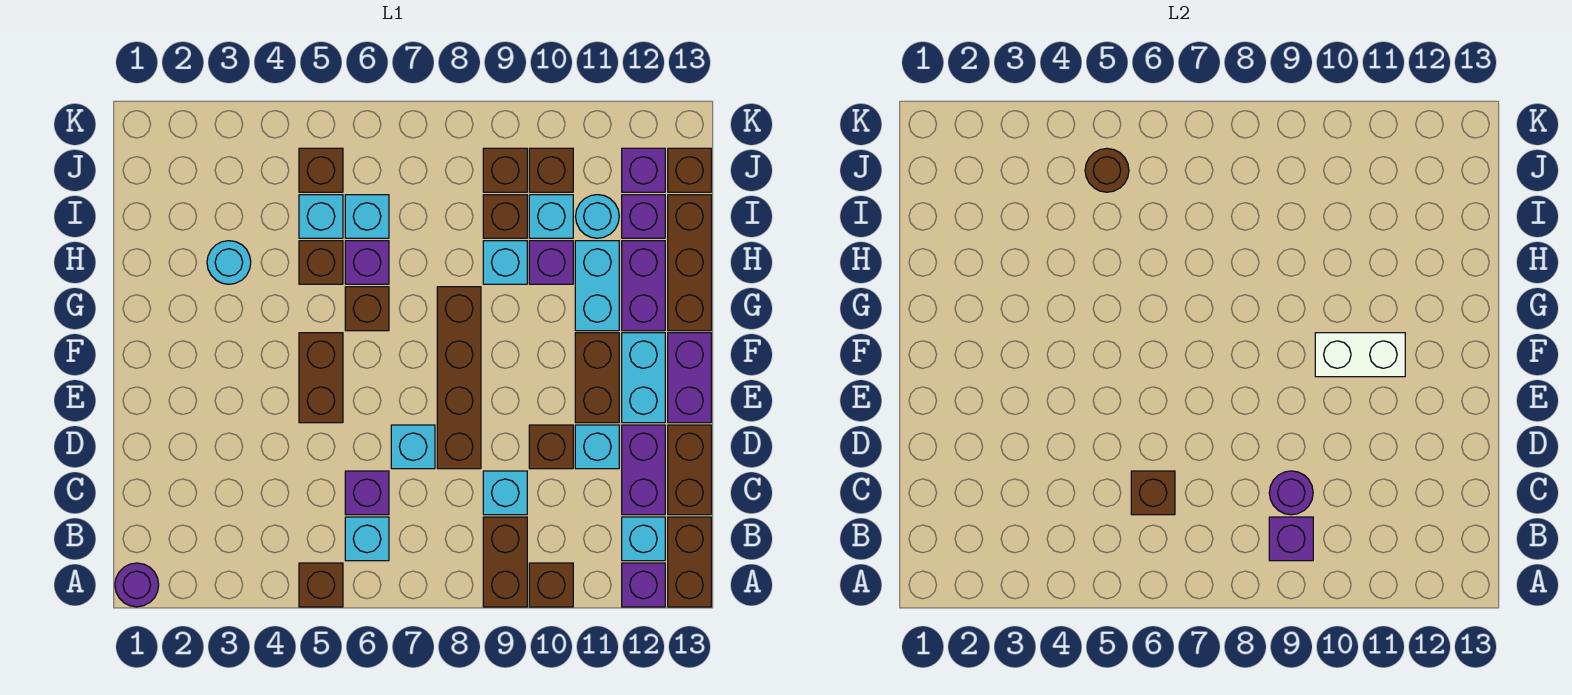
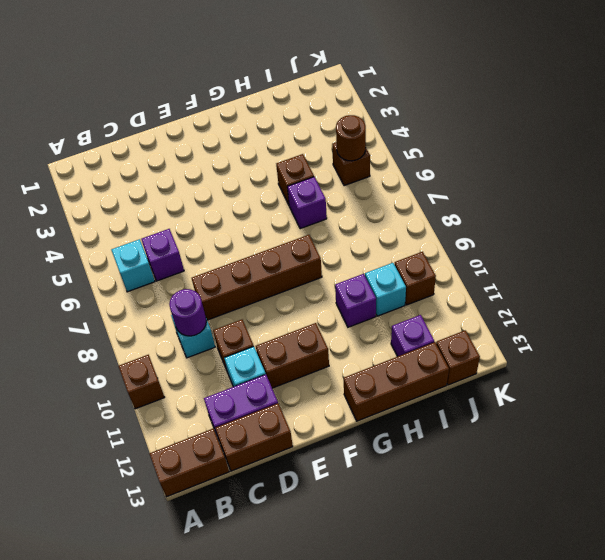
none -> purple 1x1 round brick [115,563,159,607]
none -> brown 1x1 brick [299,563,343,607]
none -> brown 1x2 brick [483,517,527,607]
none -> purple 1x1 brick [622,563,665,607]

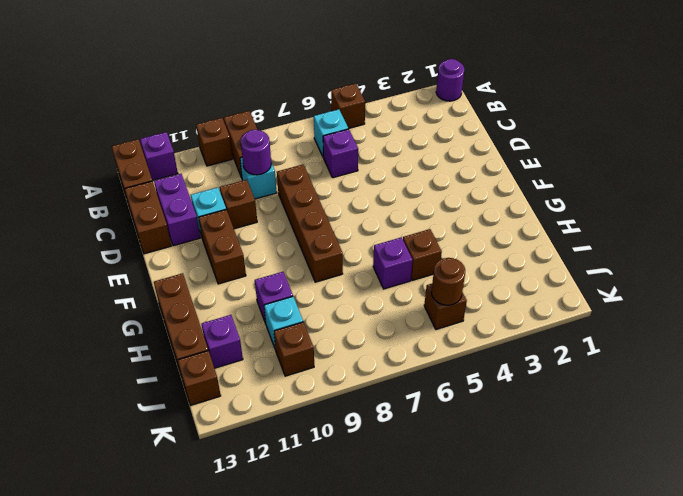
none -> cyan 1x1 brick [622,517,665,561]
none -> cyan 1x1 brick [391,425,435,469]
none -> brown 1x2 brick [299,333,343,423]
none -> cyan 1x2 brick [622,333,665,423]

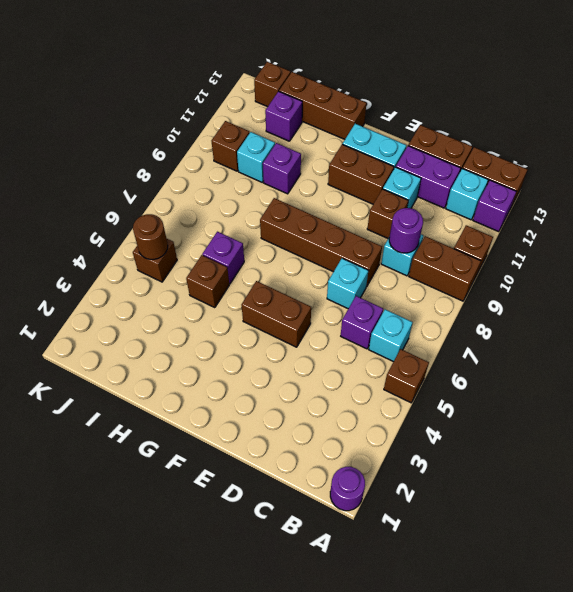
none -> purple 1x2 brick [668,333,711,423]
none -> brown 1x1 brick [345,287,389,331]
none -> cyan 1x2 brick [575,241,619,331]
none -> purple 1x2 brick [622,241,665,331]

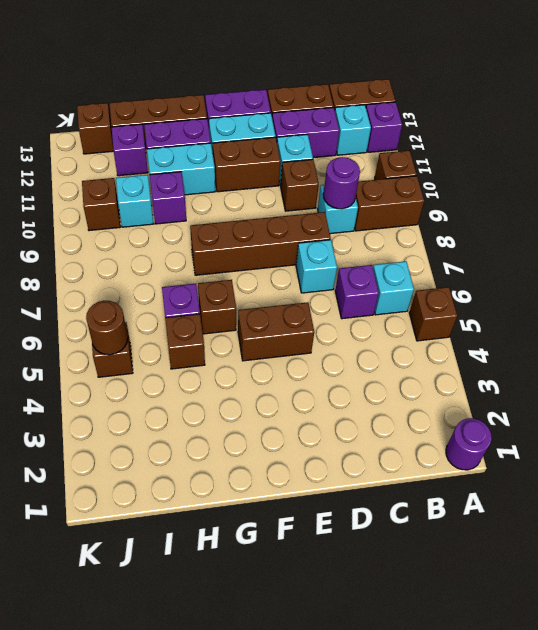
none -> cyan 1x1 round brick [207,241,251,284]
none -> cyan 1x1 brick [483,241,527,284]
none -> cyan 1x1 brick [299,195,343,238]
none -> cyan 1x1 brick [345,195,389,238]

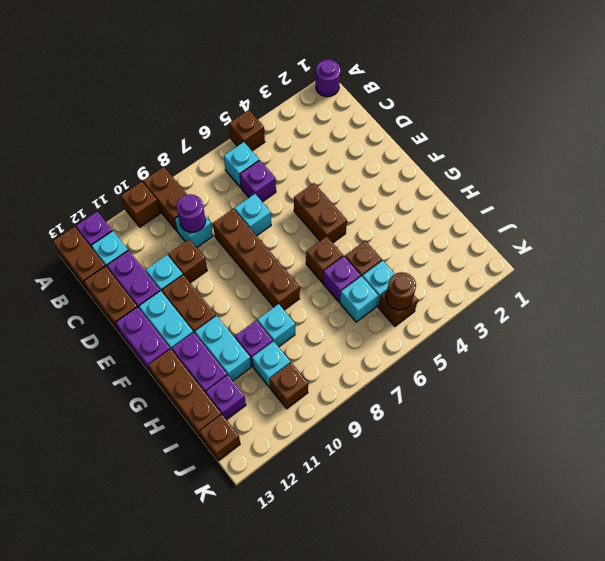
none -> cyan 1x1 round brick [207,241,251,284]
none -> brown 1x1 brick [483,195,527,238]
none -> cyan 1x1 round brick [576,195,619,238]
none -> brown 1x1 brick [483,148,527,192]

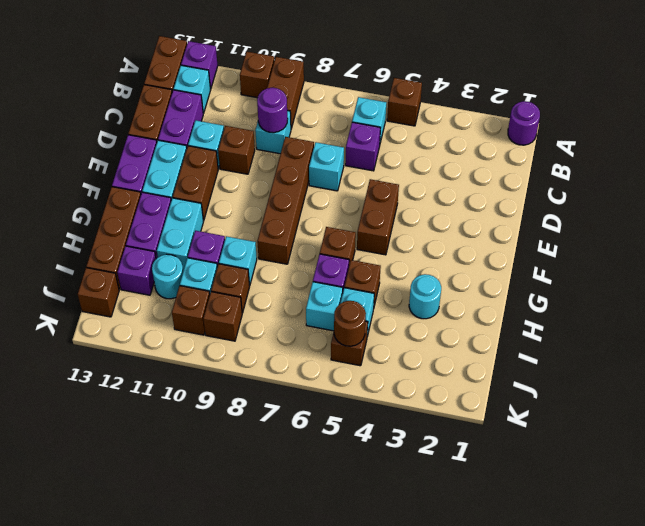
none -> purple 1x1 brick [622,148,665,192]
none -> purple 1x1 brick [1269,517,1313,561]
none -> brown 1x1 brick [1131,471,1175,515]
none -> white 1x2 brick [1315,333,1405,377]

